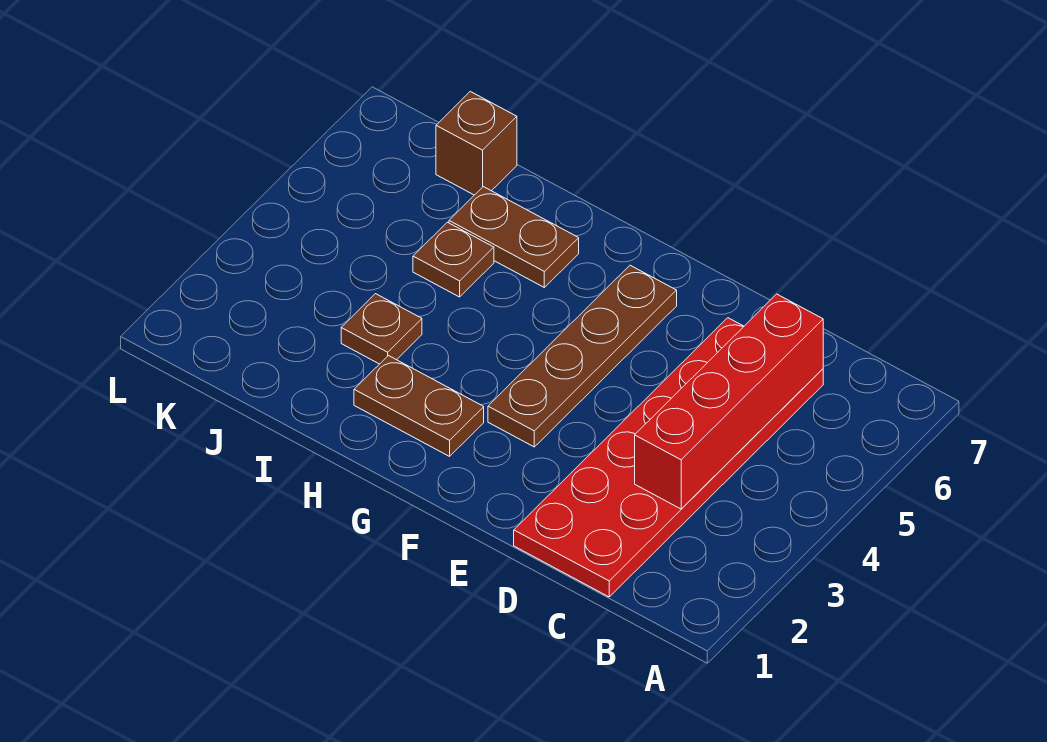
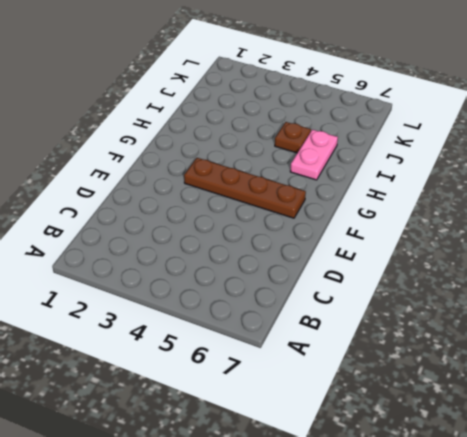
pink 1x2 plate [290,130,338,180] -> brown 1x2 plate [449,187,579,287]
none -> red 2x6 plate [514,318,823,597]
none -> brown 1x2 plate [354,356,484,456]

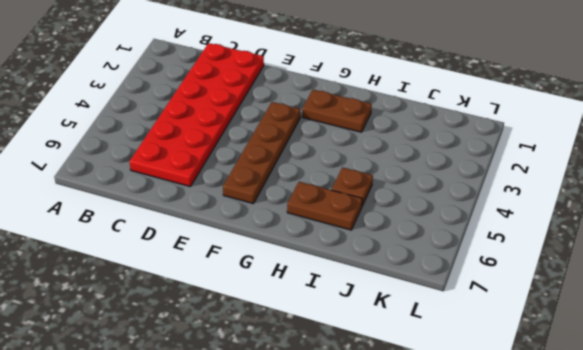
none -> brown 1x1 plate [341,294,422,364]
none -> brown 1x1 brick [436,91,517,195]

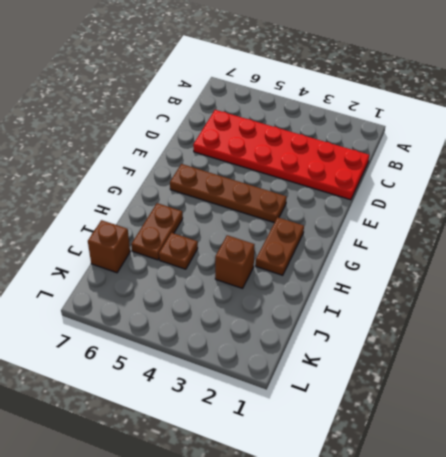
brown 1x1 brick [215,235,255,288] -> brown 1x1 plate [341,294,422,364]
none -> red 1x4 brick [635,294,823,509]

